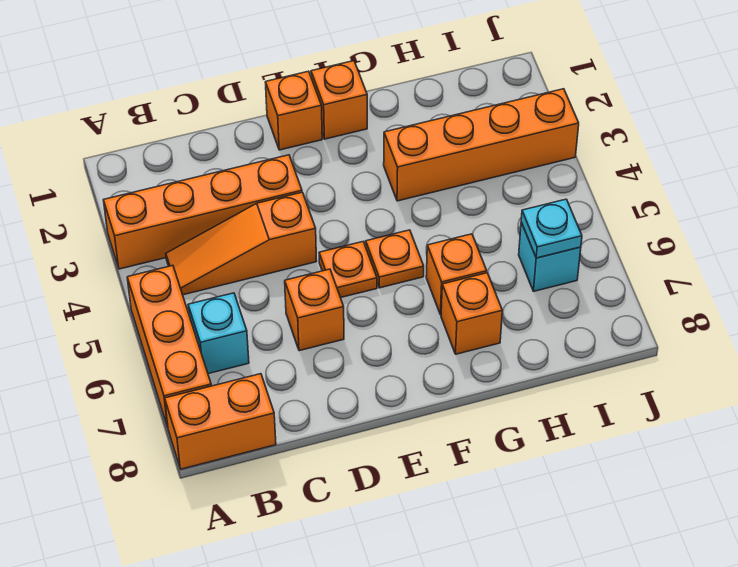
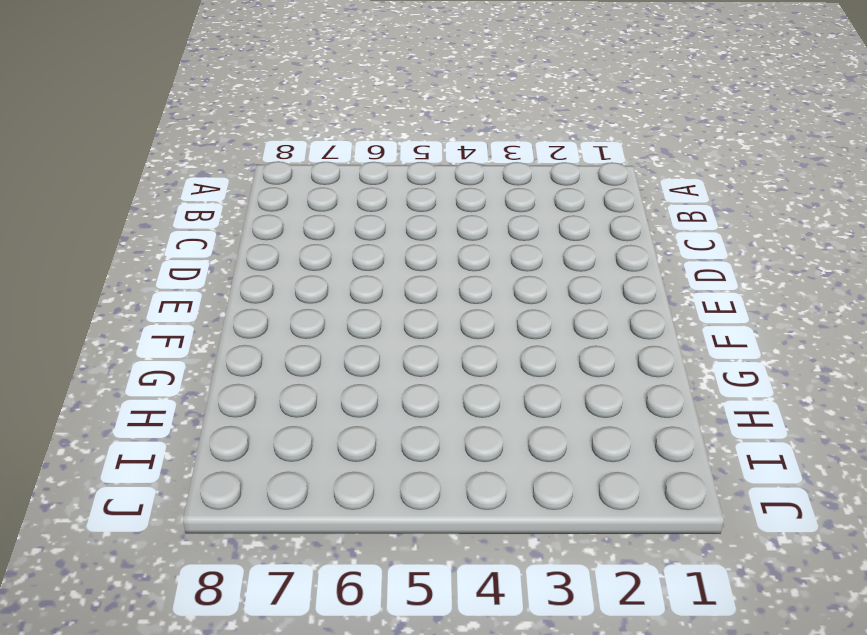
none -> orange 1x4 brick [104,155,302,269]
none -> orange 1x3 brick [127,266,211,427]
none -> orange 1x2 brick [165,374,276,469]

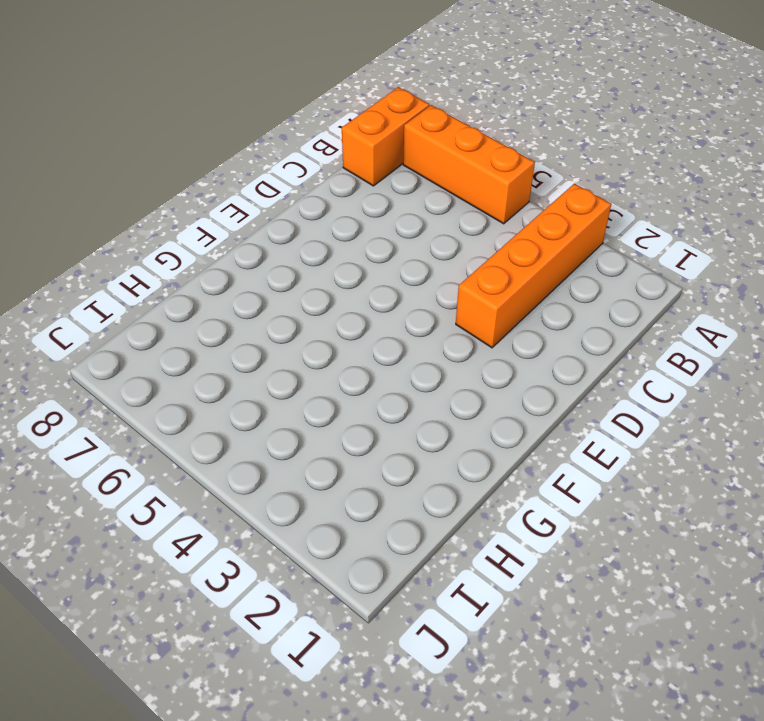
none -> orange 1x3 slope [166,192,317,295]
none -> cyan 1x1 brick [188,293,249,374]
none -> orange 1x1 brick [285,269,344,351]

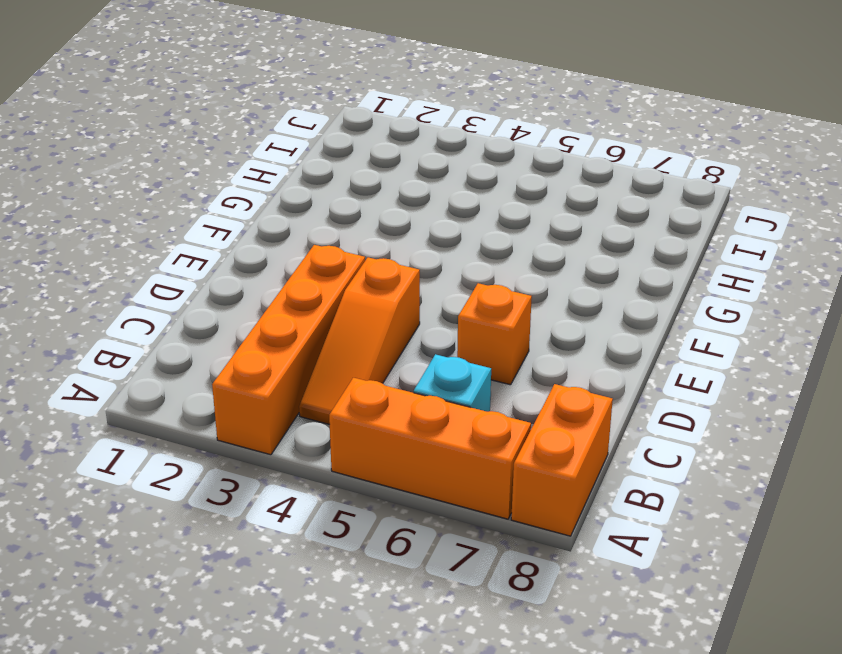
none -> orange 1x1 brick [265,71,322,150]
none -> orange 1x1 plate [319,242,377,298]
none -> orange 1x1 brick [311,61,367,139]

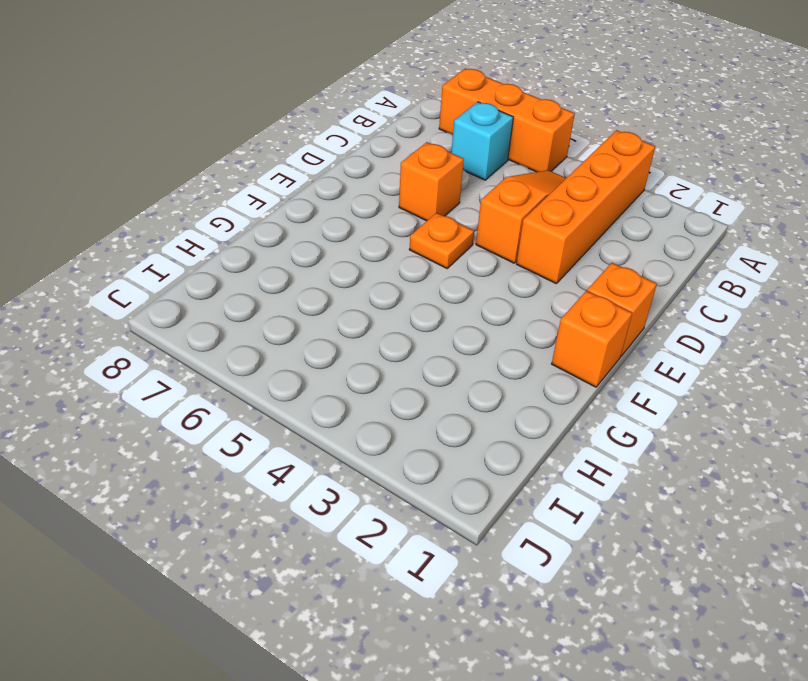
none -> orange 1x2 brick [165,374,276,469]
none -> orange 1x1 plate [366,230,424,288]
none -> orange 1x4 brick [384,89,579,201]

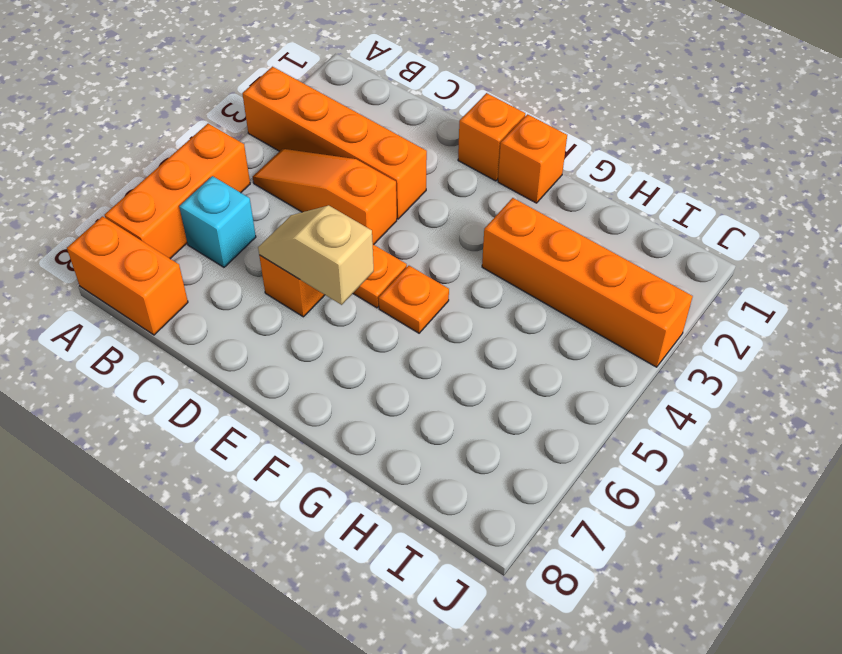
tan 1x2 slope [258,206,374,305] -> none
none -> orange 1x1 brick [426,234,487,315]
none -> orange 1x1 brick [441,273,502,354]
none -> cyan 1x1 brick [519,222,581,291]

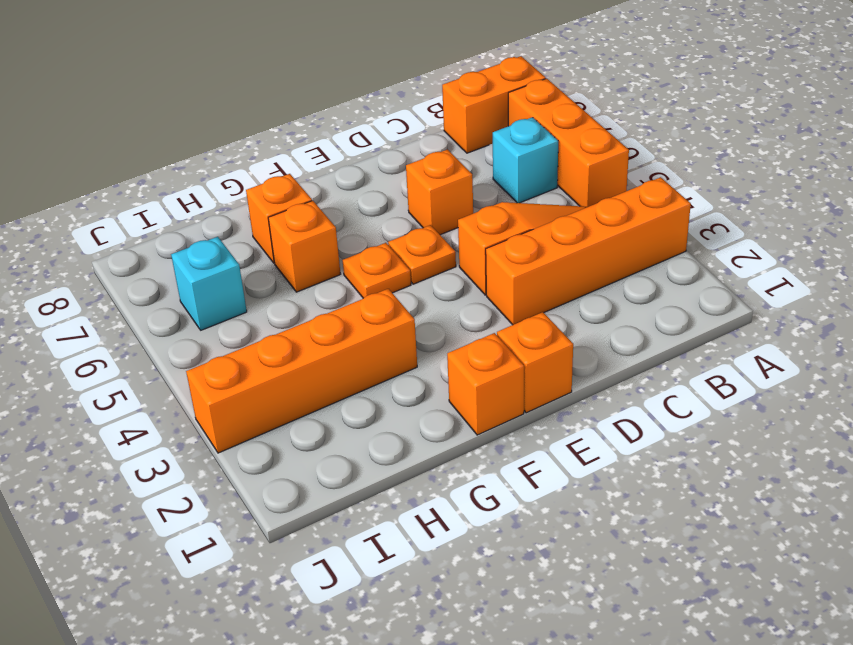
none -> cyan 1x1 plate [521,199,582,258]

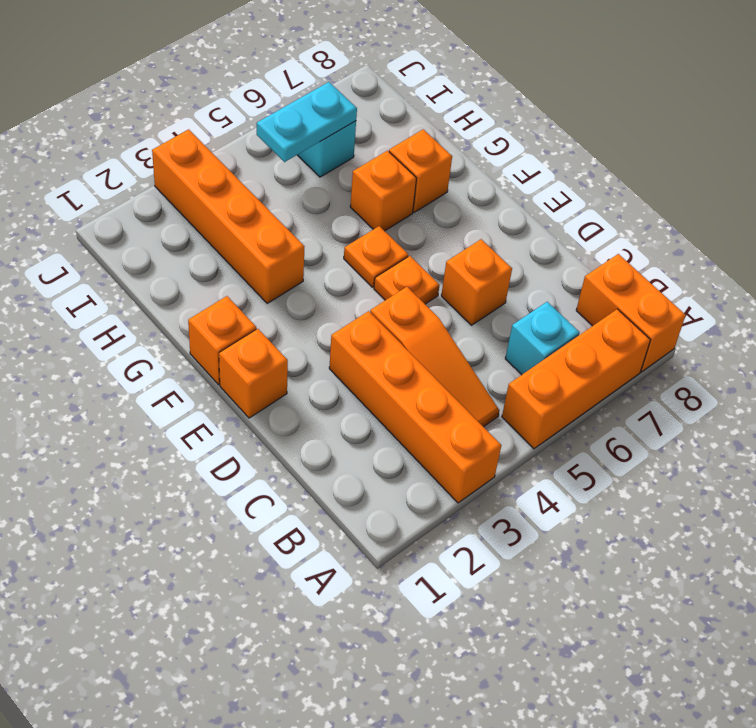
cyan 1x2 plate [257,82,357,162] -> cyan 1x1 plate [521,199,582,258]

